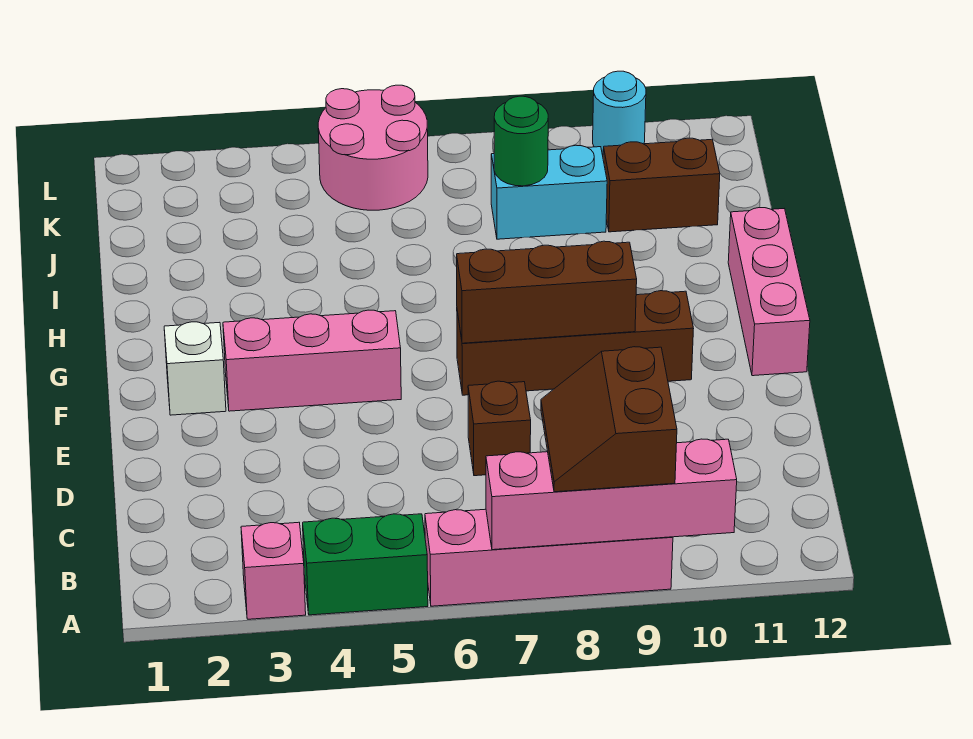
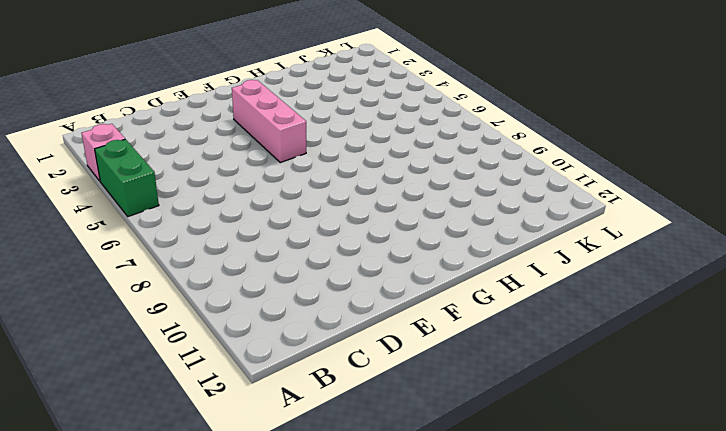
none -> pink 1x4 brick [425,509,673,606]
none -> brown 1x1 brick [468,381,531,476]
none -> white 1x1 brick [164,322,226,415]

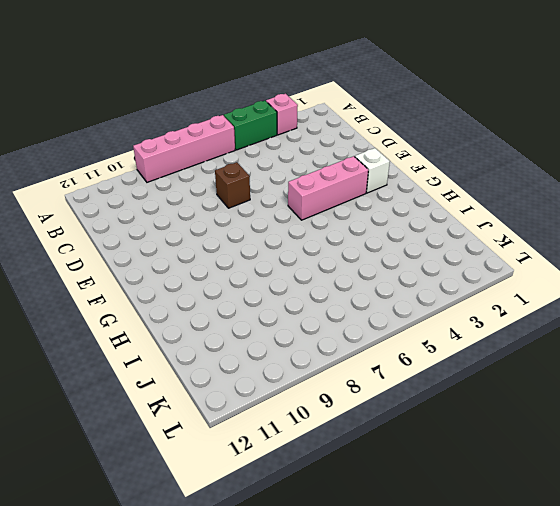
none -> brown 1x4 brick [457,291,694,395]
none -> pink 1x3 brick [728,208,810,376]
none -> cyan 1x2 brick [491,145,607,239]

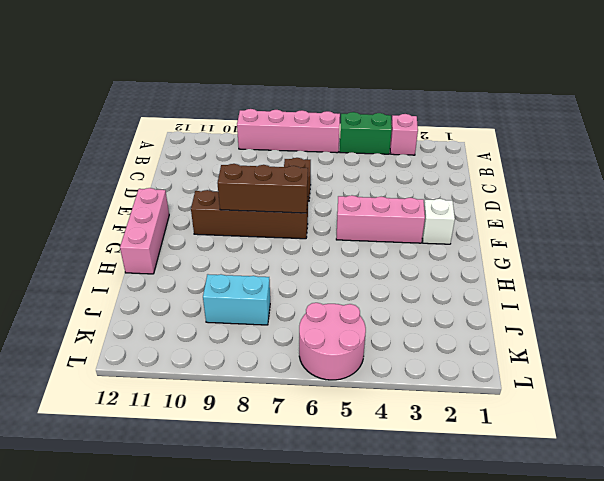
none -> brown 1x2 brick [603,138,720,232]
none -> cyan 1x1 round brick [593,71,646,155]
none -> pink 1x4 brick [486,439,737,550]

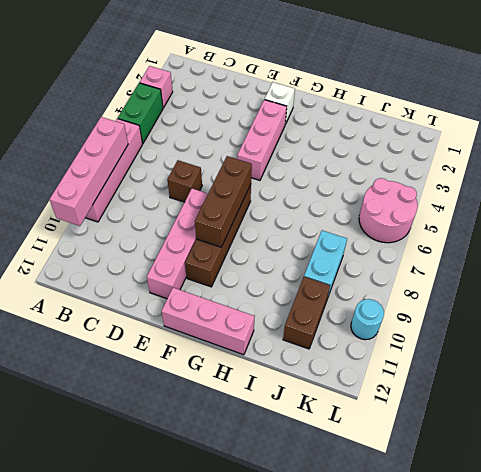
pink 1x4 brick [147,189,208,299] -> none
none -> green 1x1 round brick [494,96,548,186]
none -> brown 2x2 slope [541,347,677,492]

